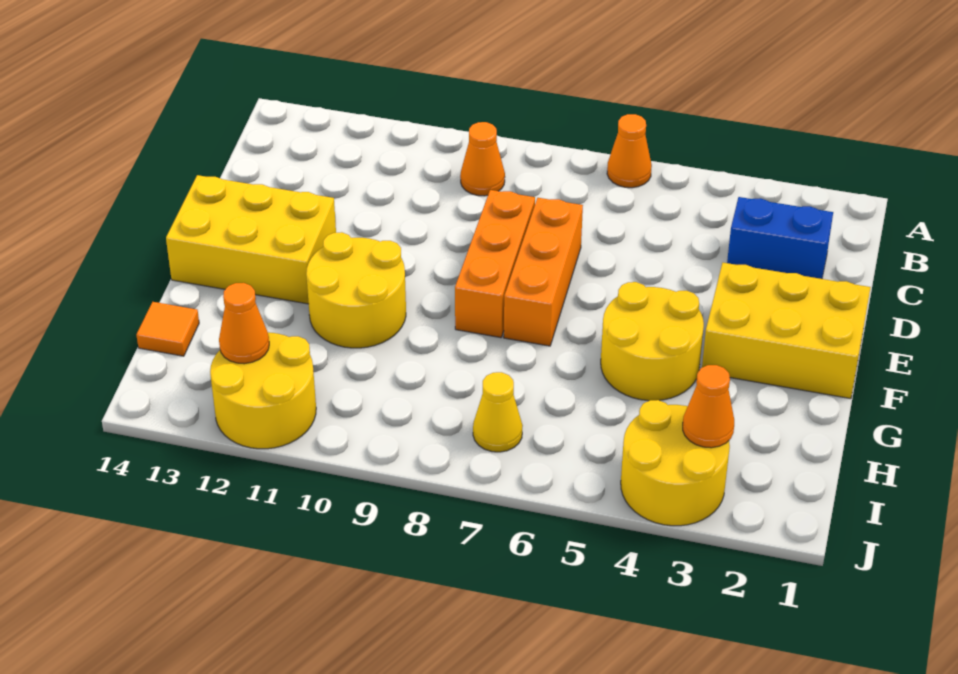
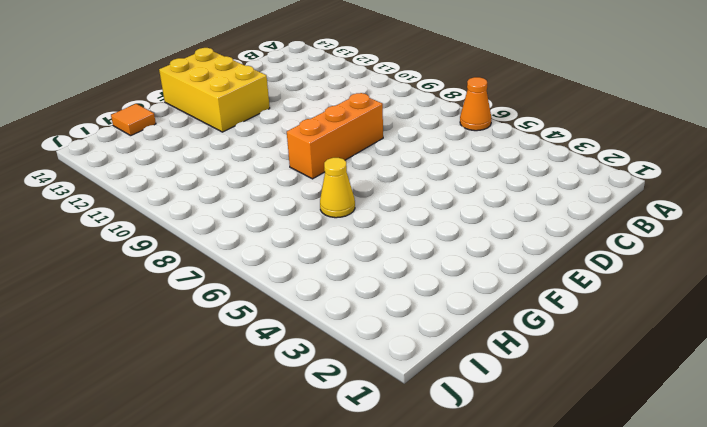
yellow 1x1 cone [320,158,355,218] -> yellow 1x1 cone moved to [473,372,523,452]
none -> orange 1x1 cone [460,122,505,196]
none -> blue 1x2 brick [727,197,833,279]
none -> orange 1x3 brick [504,198,583,346]

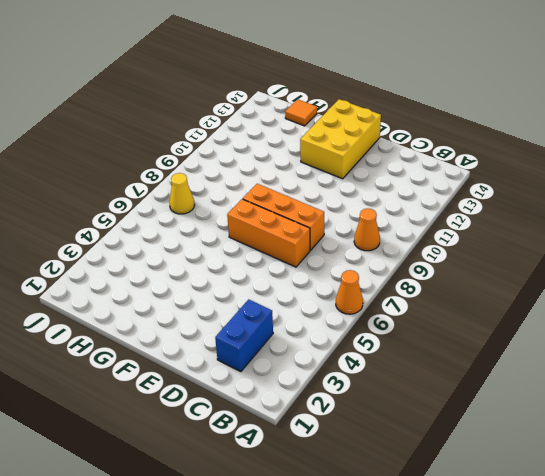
none -> yellow 2x3 brick [702,263,871,399]
none -> yellow 2x2 round brick [601,282,704,401]
none -> yellow 2x2 round brick [306,232,406,348]

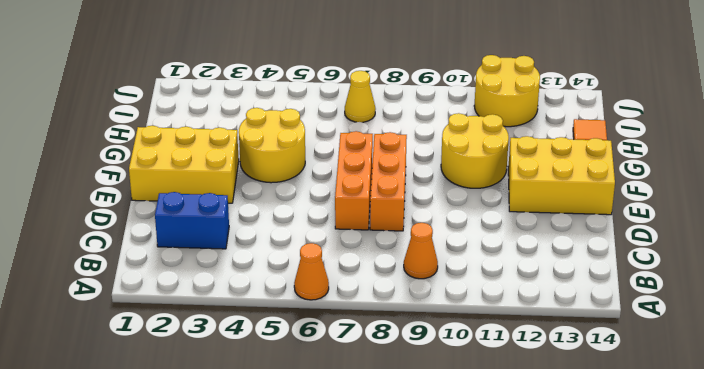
none -> yellow 2x2 round brick [621,400,730,526]
none -> orange 1x1 cone [683,365,734,448]
none -> orange 1x1 cone [219,283,269,364]

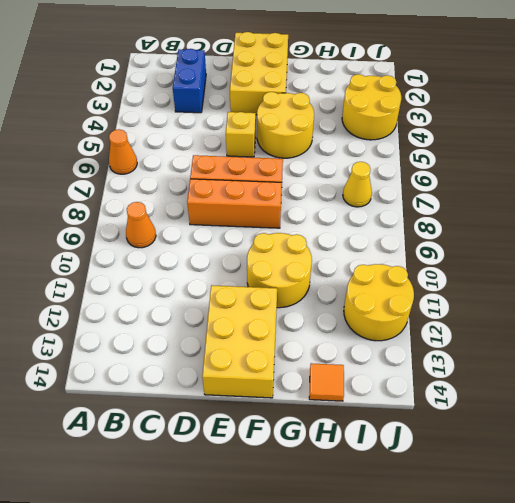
yellow 1x1 brick [226,112,256,157] -> none
none -> orange 1x1 cone [683,365,734,448]
none -> orange 1x1 cone [219,283,269,364]

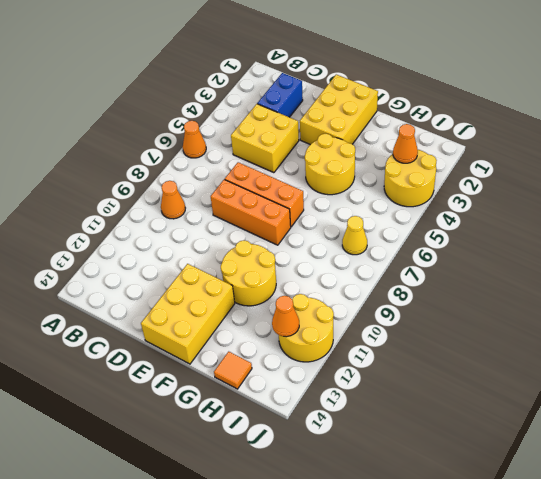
yellow 2x2 brick [231,104,299,173] -> none

